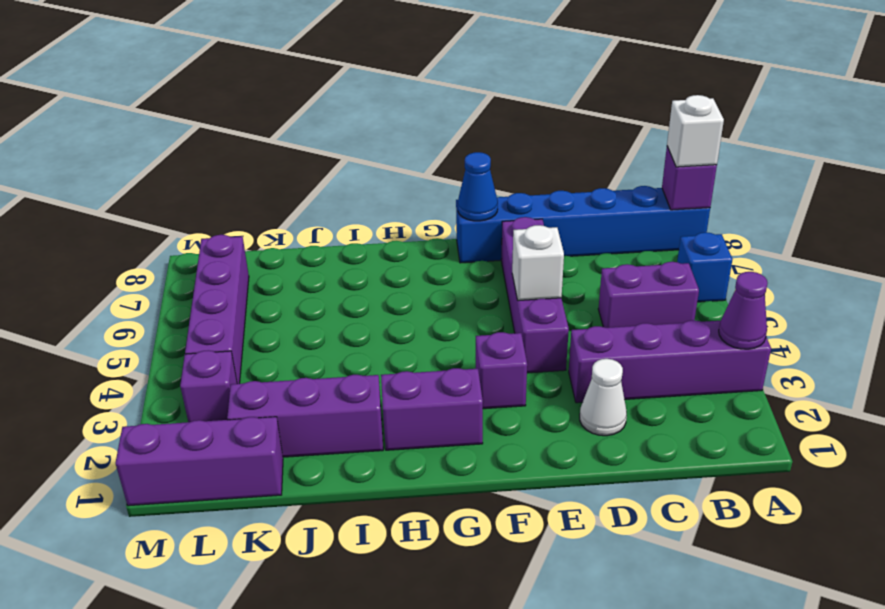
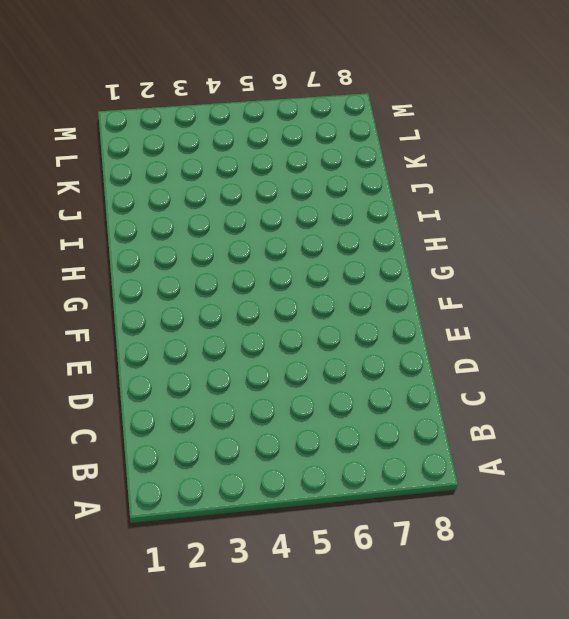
none -> purple 1x4 brick [569,320,771,403]
none -> blue 1x1 brick [677,232,732,302]
none -> blue 1x6 brick [456,186,710,263]

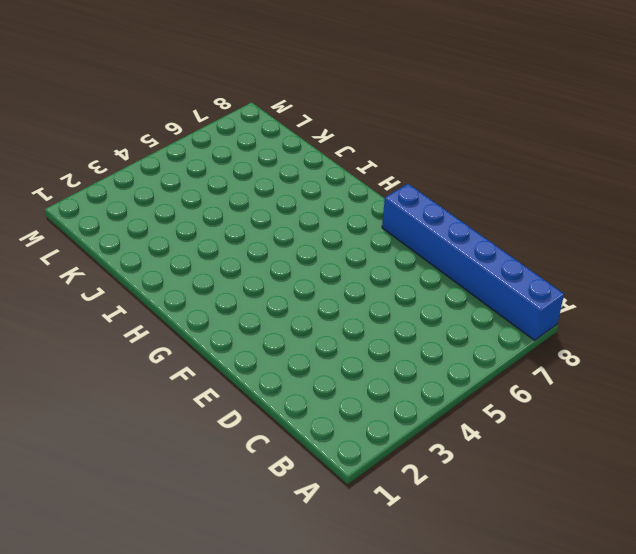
none -> purple 1x4 brick [569,320,771,403]
none -> blue 1x1 brick [677,232,732,302]
none -> purple 1x2 brick [598,262,699,328]

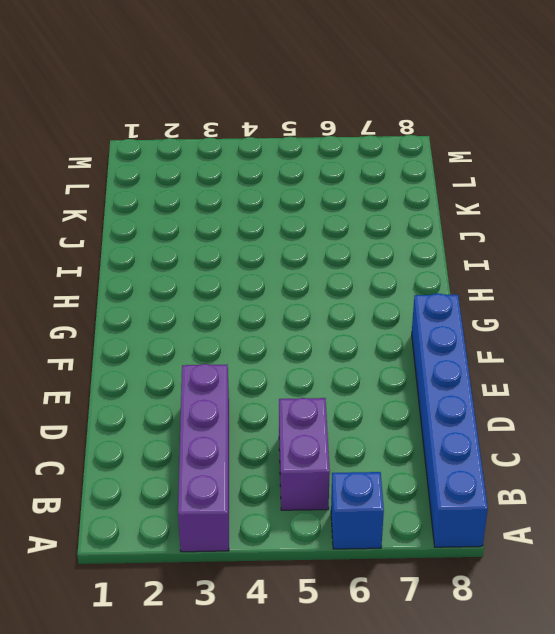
none -> white 1x1 cone [580,359,627,436]
none -> purple 1x4 brick [501,217,569,373]
none -> purple 1x1 brick [476,332,527,409]

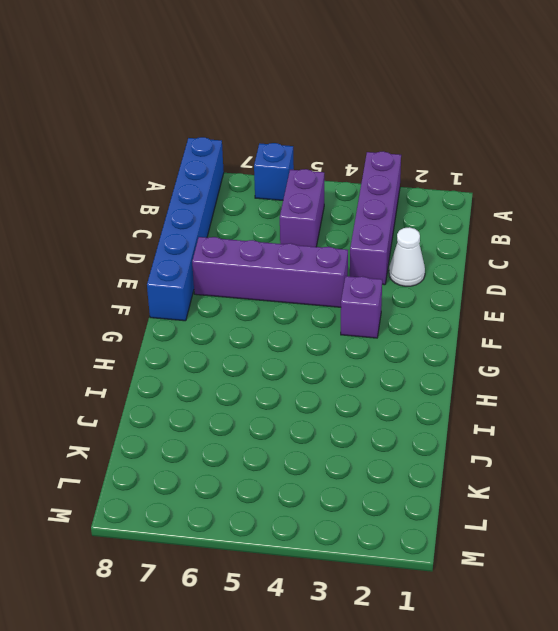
none -> purple 1x2 brick [381,368,483,450]
none -> purple 1x3 brick [227,375,383,457]
none -> purple 1x3 brick [116,417,283,506]

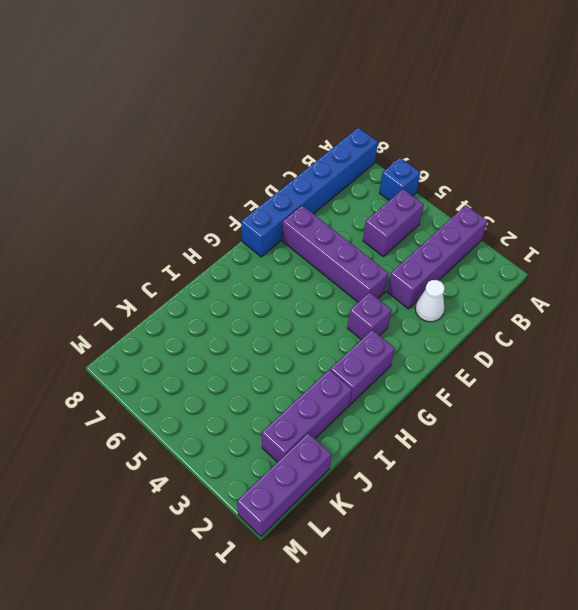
none -> purple 1x1 brick [180,350,237,422]
none -> purple 1x4 brick [185,235,249,384]
none -> purple 1x1 cone [719,272,767,349]

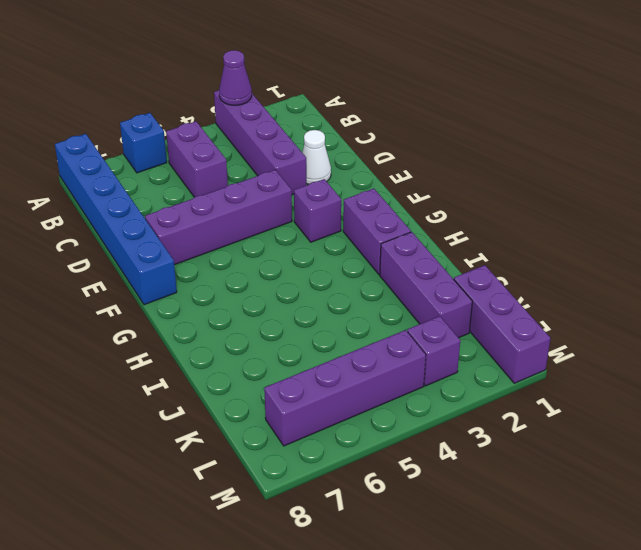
none -> purple 1x1 brick [662,147,717,210]
none -> white 1x1 brick [512,225,564,301]
none -> blue 1x1 cone [458,152,498,221]

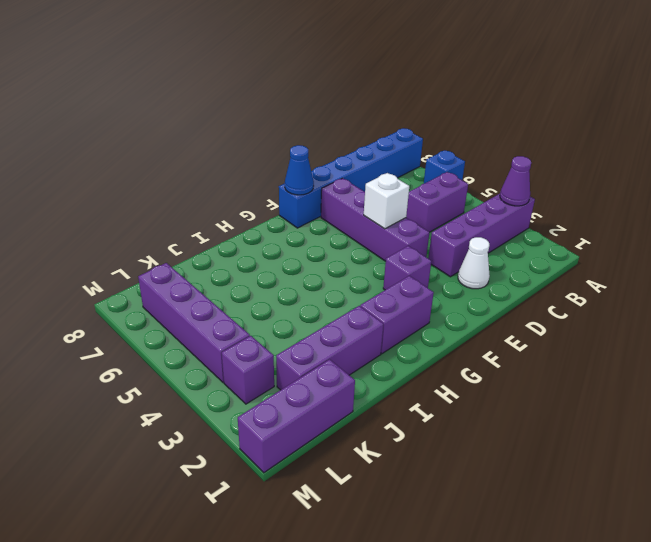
none -> purple 1x1 brick [662,147,717,210]
none -> white 1x1 brick [667,95,724,167]

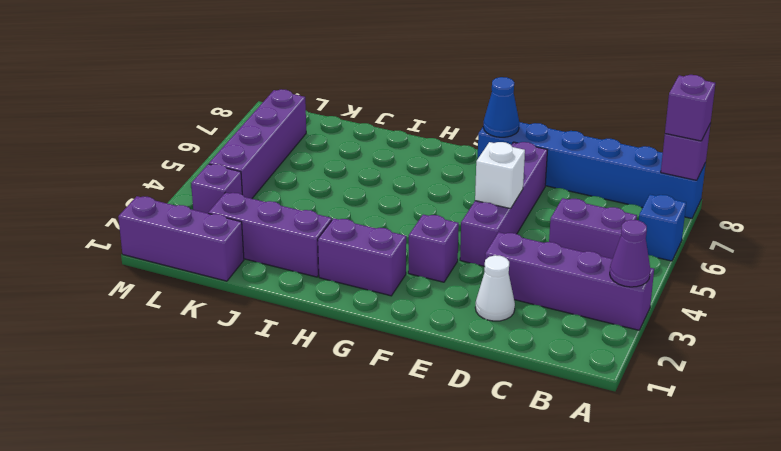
purple 1x1 brick [665,75,715,141] -> white 1x1 brick [667,95,724,167]

